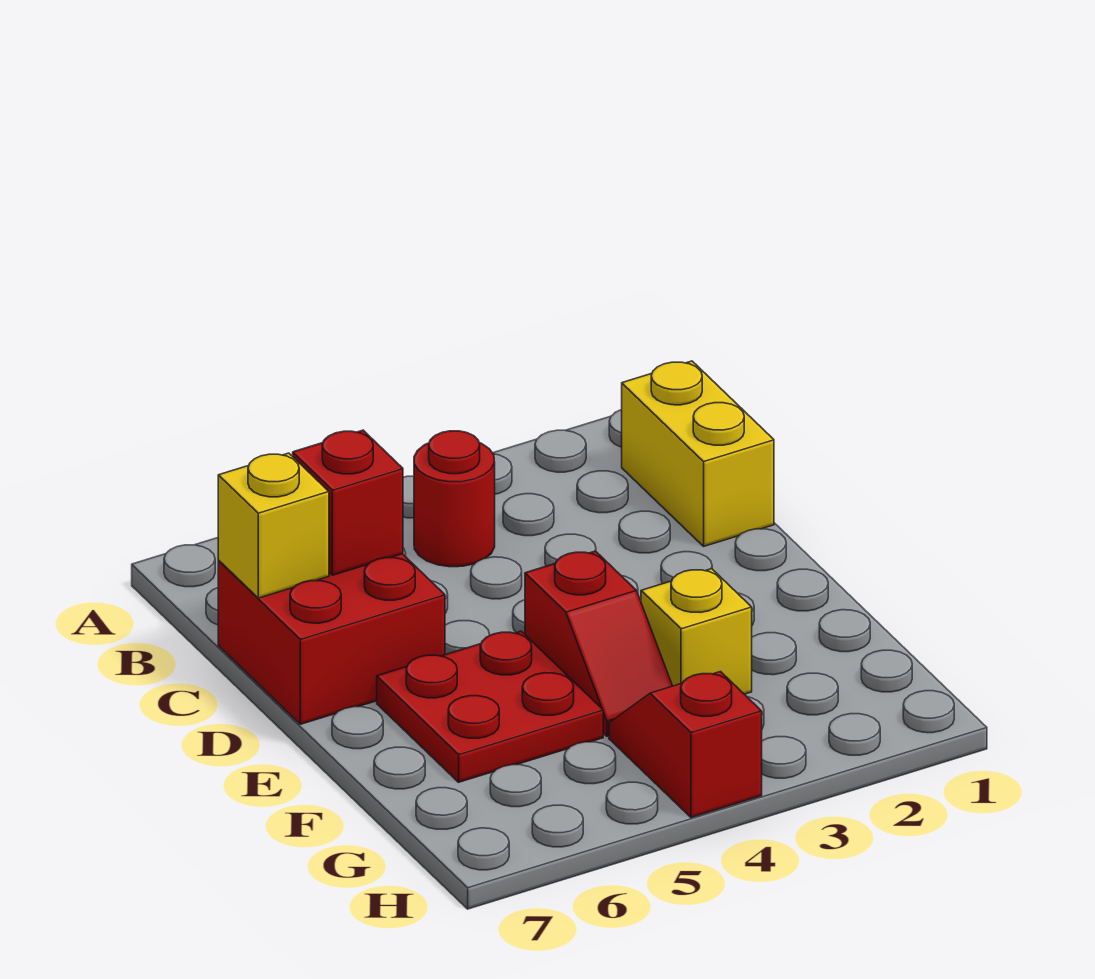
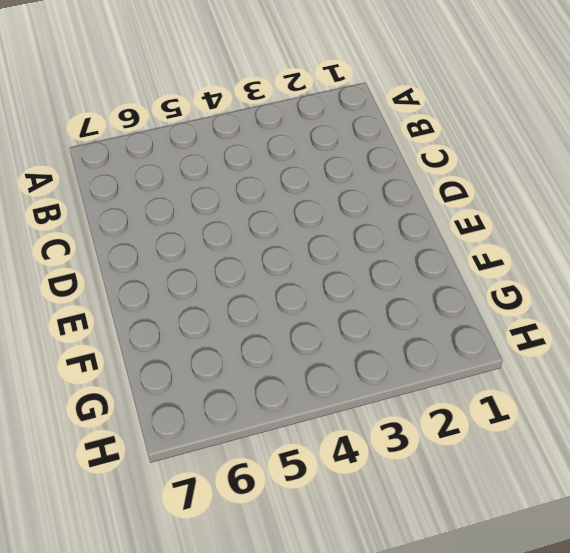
none -> yellow 1x2 brick [622,361,774,546]
none -> red 1x1 round brick [414,431,495,567]

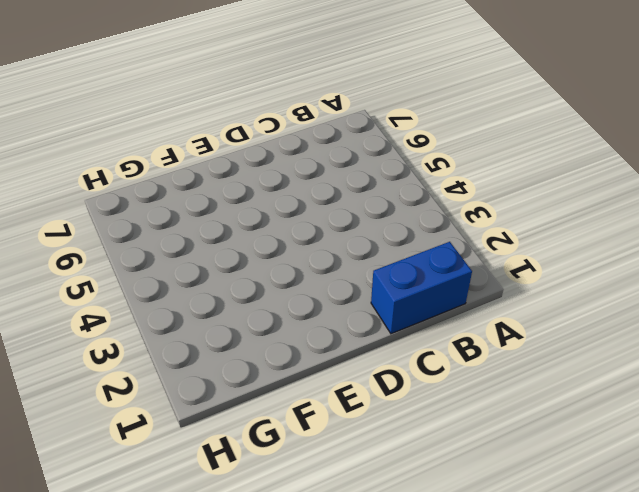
blue 1x2 brick [371,242,472,334] -> yellow 1x2 brick [622,361,774,546]
none -> red 1x1 round brick [414,431,495,567]
none -> red 2x2 brick [218,554,445,724]

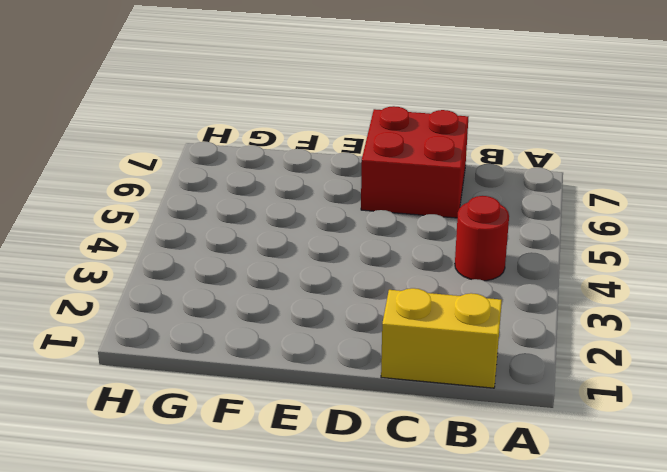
none -> red 1x2 slope [525,551,672,737]
none -> red 2x2 plate [377,631,603,782]

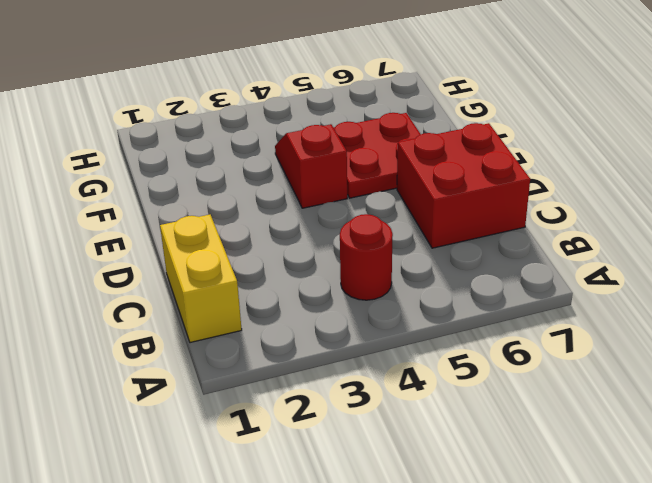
none -> yellow 1x1 brick [641,569,752,694]
none -> red 1x2 slope [609,672,762,817]

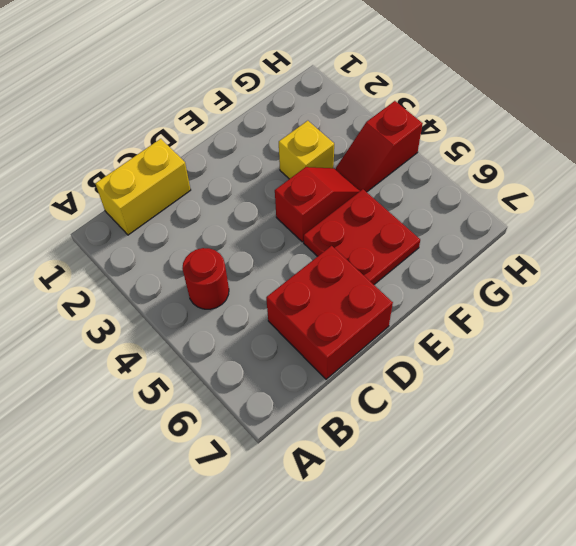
none -> red 1x1 brick [293,430,403,575]
none -> yellow 1x1 brick [218,453,329,598]

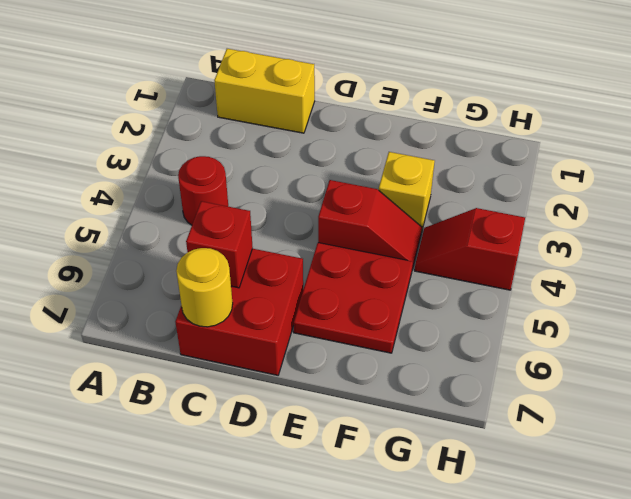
yellow 1x1 round brick [176,248,233,327] -> yellow 1x1 brick [218,453,329,598]

